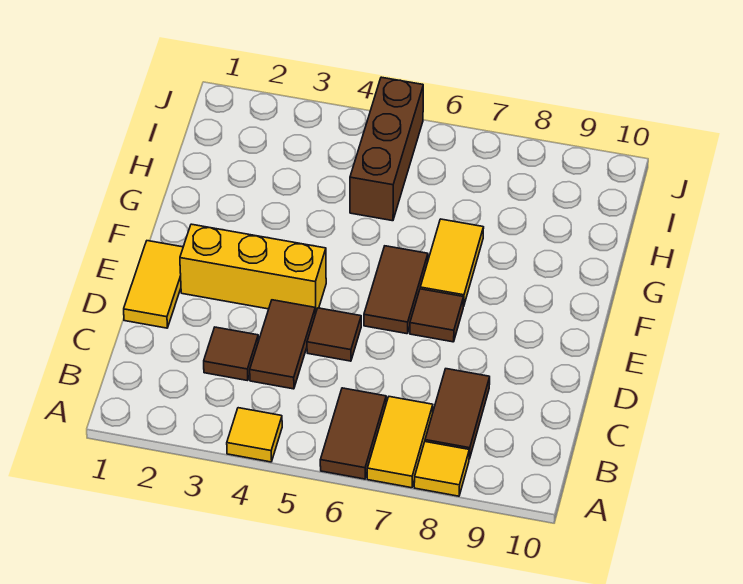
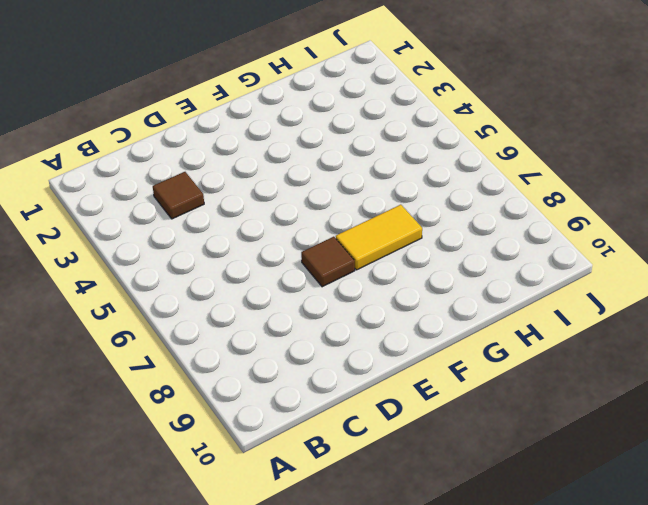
none -> yellow 1x1 tile [227,408,282,462]
none -> brown 1x2 tile [320,388,386,479]
none -> yellow 1x2 tile [367,397,433,488]

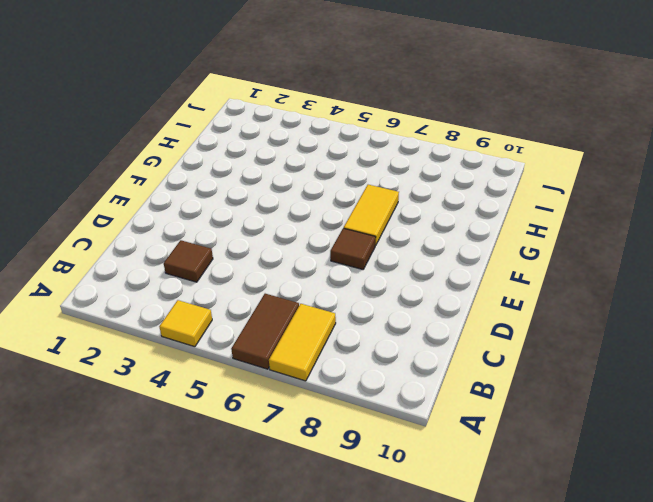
none -> yellow 1x1 tile [414,442,469,496]
none -> brown 1x2 tile [425,369,490,459]
none -> brown 1x2 tile [250,300,315,389]

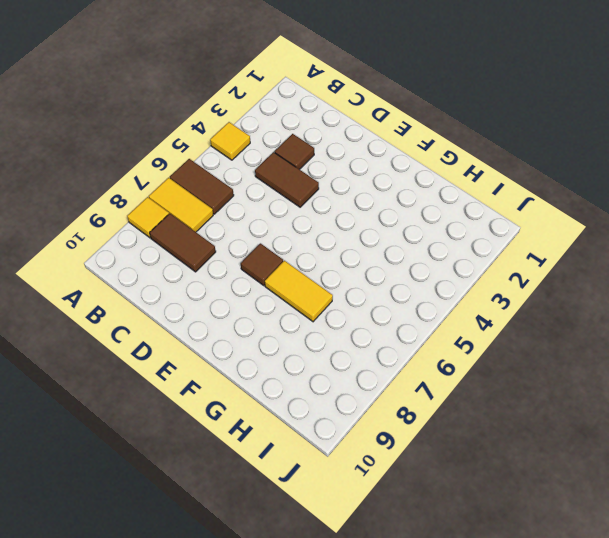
none -> yellow 1x2 tile [124,241,183,328]
none -> brown 1x1 tile [307,308,361,361]
none -> yellow 1x3 brick [180,224,326,314]

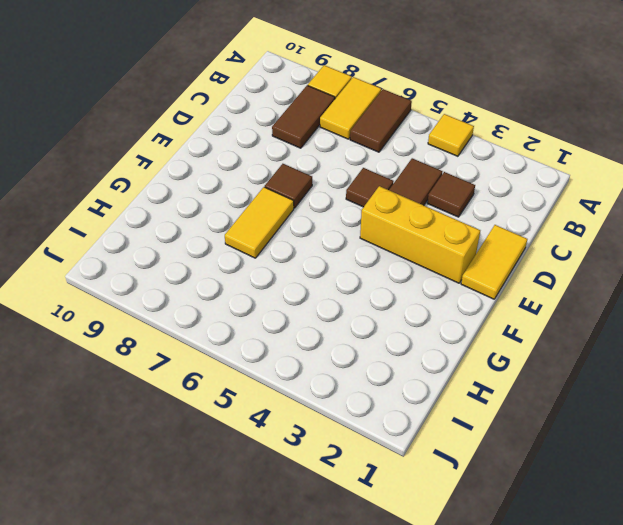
none -> brown 1x2 tile [364,246,428,334]
none -> brown 1x3 brick [350,77,423,221]

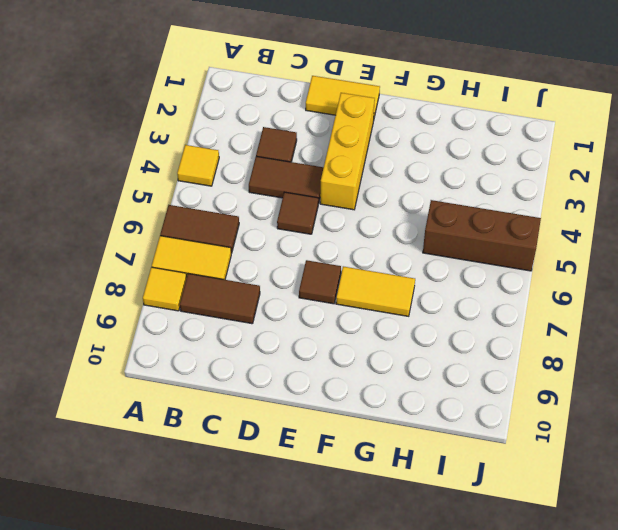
none -> brown 1x2 tile [364,246,428,334]

